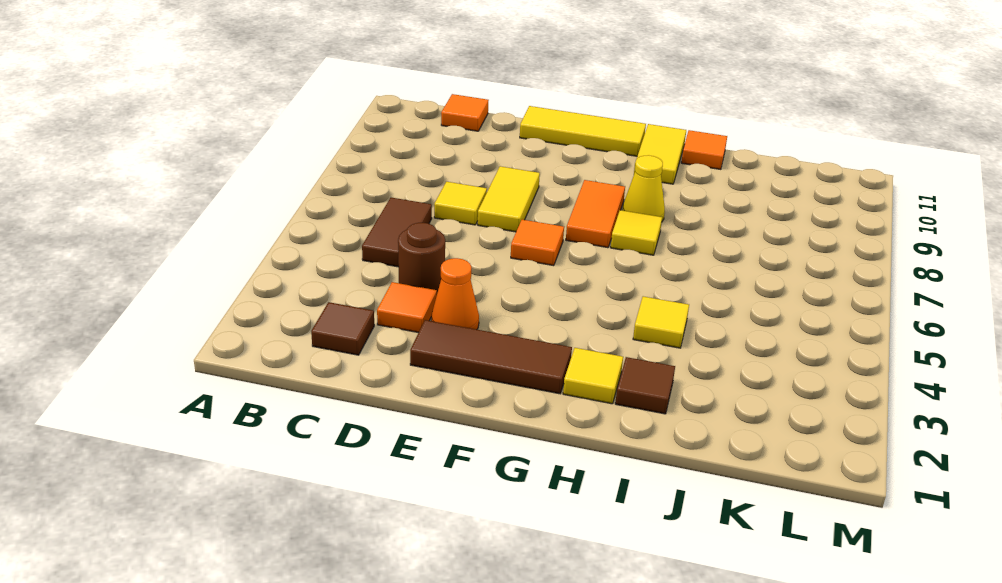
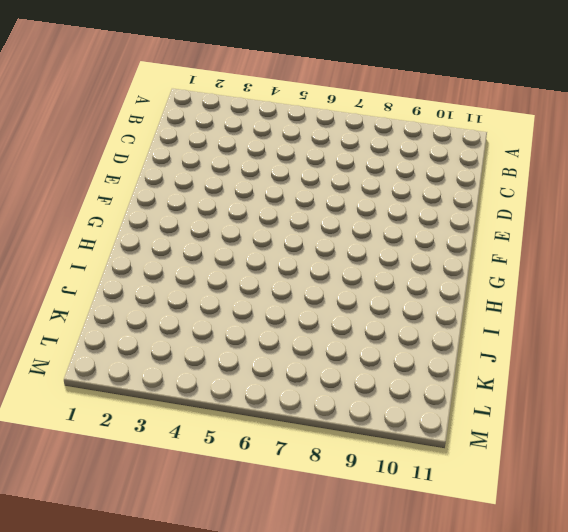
none -> brown 1x1 tile [311,302,374,355]
none -> brown 1x2 tile [362,198,432,267]
none -> orange 1x1 tile [441,94,489,131]

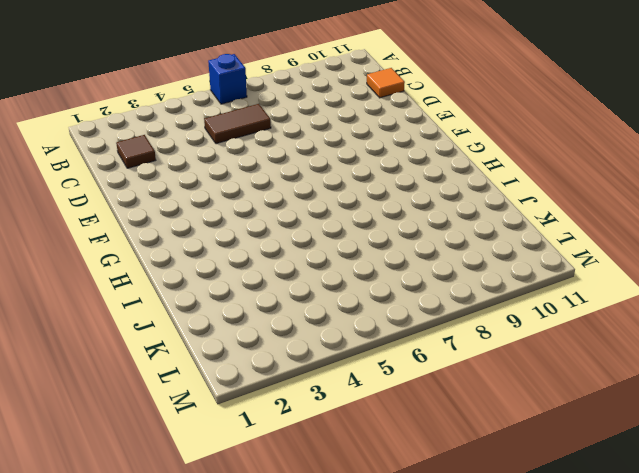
blue 1x1 brick [208,54,247,104] -> none
none -> orange 1x1 tile [377,282,437,333]
none -> brown 1x1 round brick [398,223,445,293]
none -> yellow 1x1 tile [434,182,487,225]

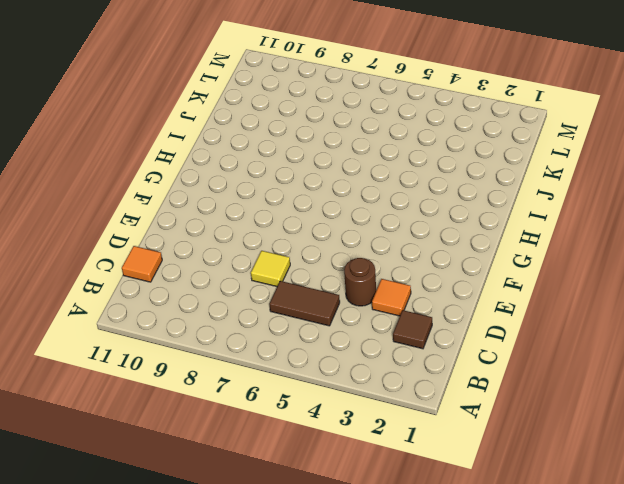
none -> brown 1x3 tile [410,320,572,394]
none -> orange 1x1 cone [431,258,479,329]
none -> yellow 1x2 tile [478,166,540,232]

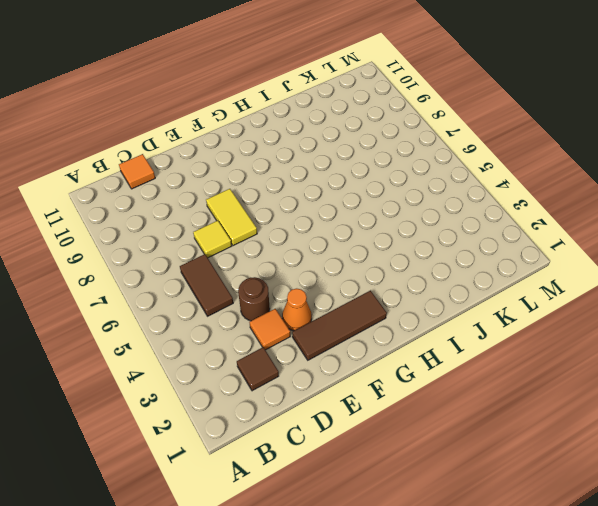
none -> yellow 1x3 tile [520,106,646,156]
none -> orange 1x1 tile [511,220,564,266]
none -> orange 1x2 tile [566,180,625,248]

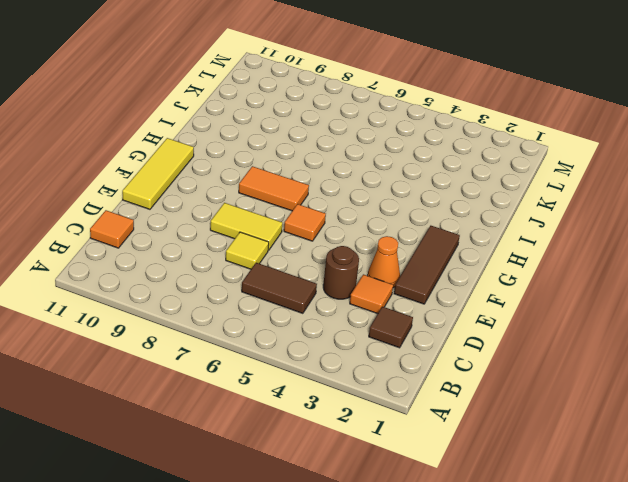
none -> yellow 1x1 tile [563,348,623,404]
none -> yellow 1x1 tile [611,210,662,255]
none -> yellow 1x1 cone [622,155,665,221]

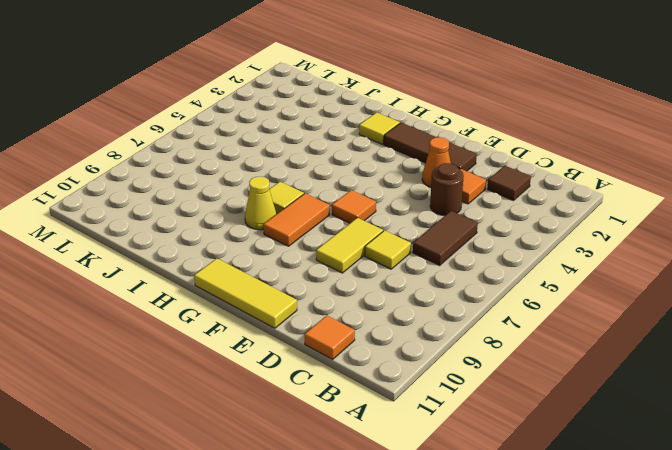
none -> yellow 1x2 tile [634,124,686,184]
none -> brown 1x1 tile [615,357,675,414]
none -> yellow 1x1 tile [633,296,689,348]

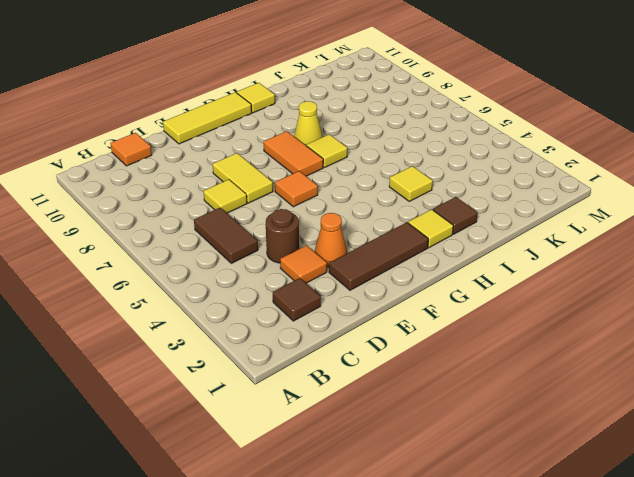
yellow 1x1 tile [237,83,275,113] -> yellow 1x2 tile [634,124,686,184]
none -> orange 1x1 tile [681,130,727,169]

